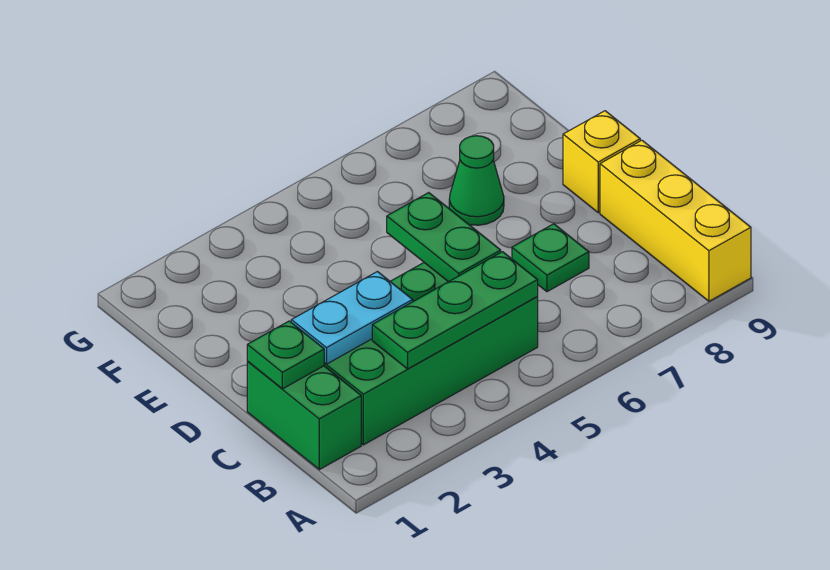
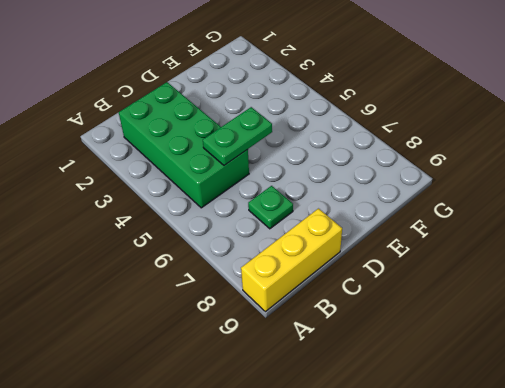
none -> green 1x2 brick [247,362,361,470]
none -> yellow 1x1 brick [563,111,640,213]

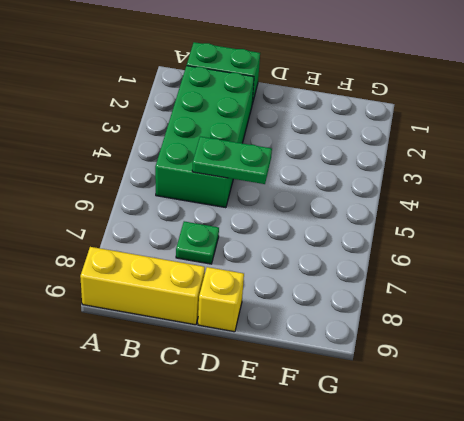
none -> green 1x1 cone [449,136,504,225]
none -> green 1x3 plate [372,252,538,369]

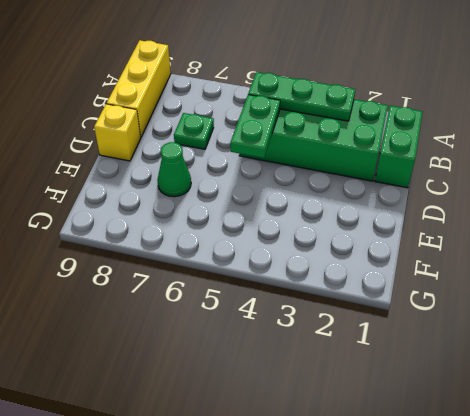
none -> green 1x1 plate [247,321,324,389]
none -> cyan 1x2 plate [291,272,413,364]

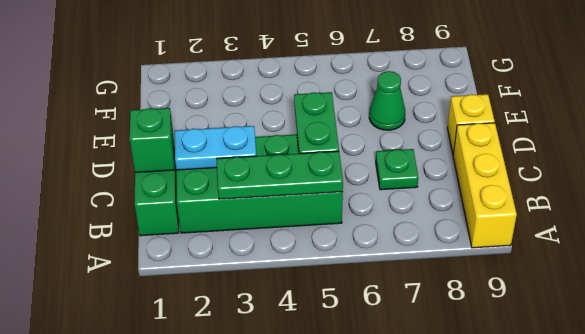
green 1x1 brick [130,108,174,173] -> green 1x1 plate [247,321,324,389]

